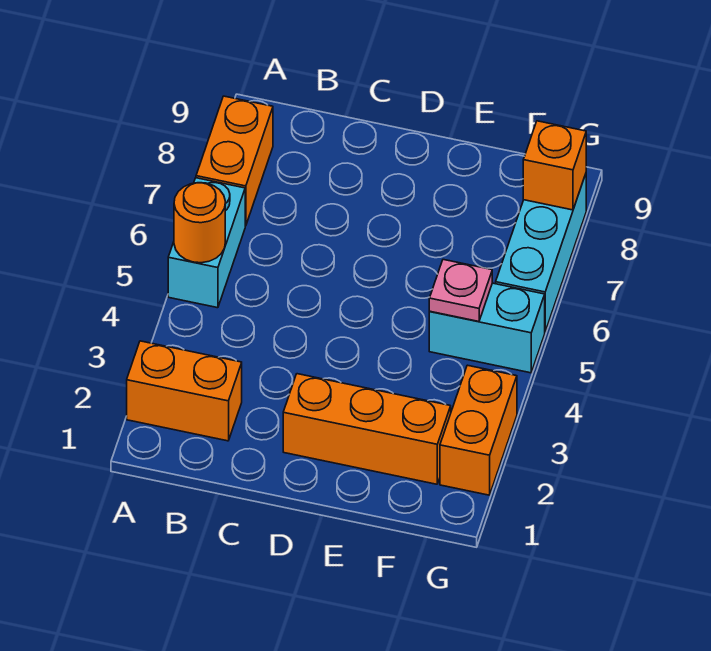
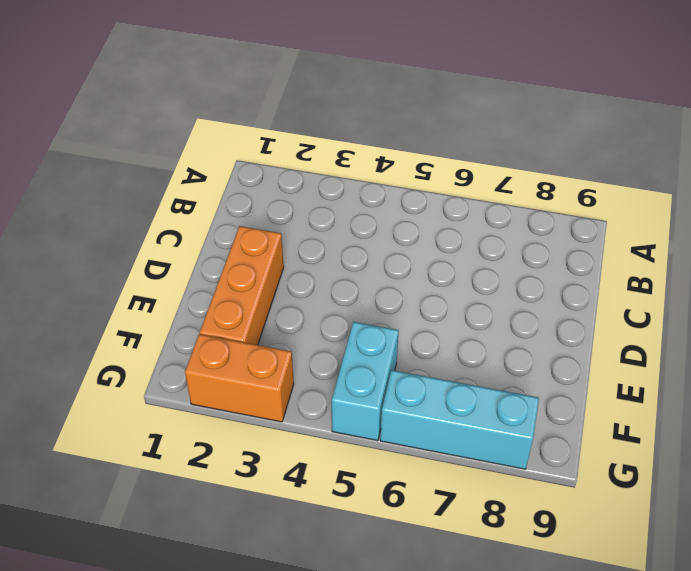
none -> orange 1x2 brick [127,341,242,441]
none -> cyan 1x2 brick [168,178,245,308]

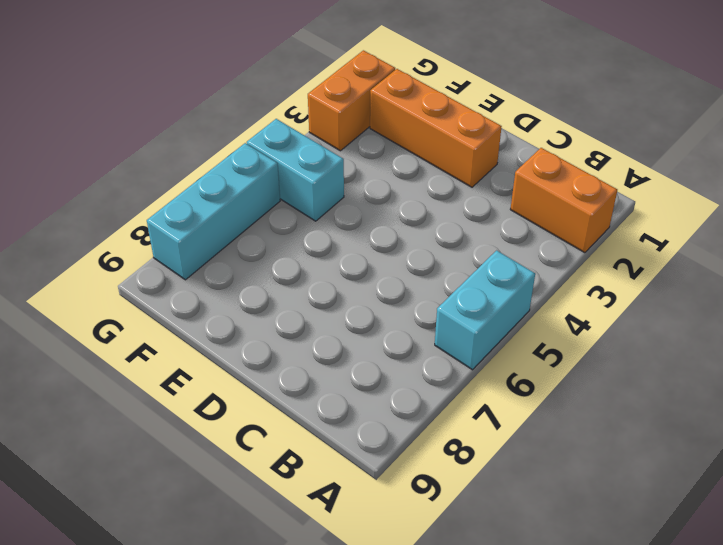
none -> orange 1x2 brick [196,96,273,226]
none -> orange 1x1 round brick [174,183,225,263]

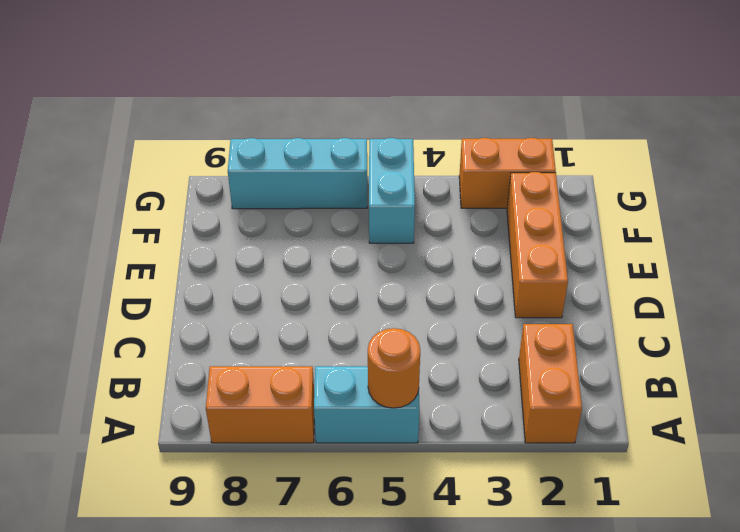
none -> pink 1x1 plate [429,260,492,321]
none -> orange 1x1 brick [523,121,586,210]

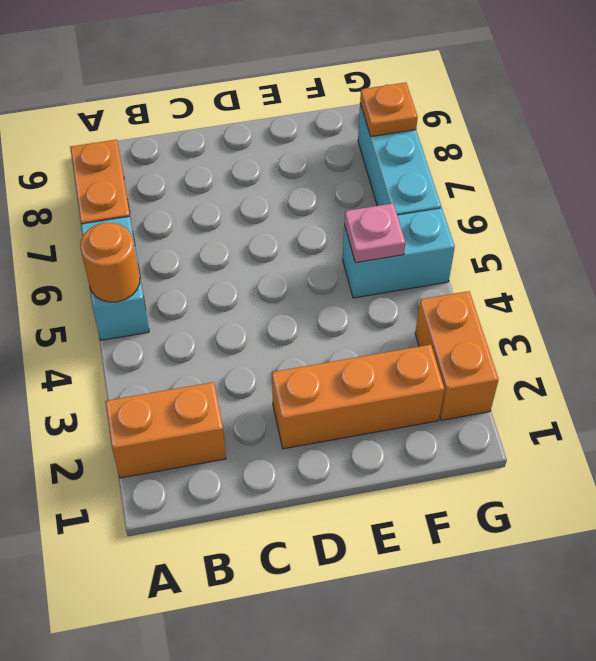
orange 1x1 plate [360,82,418,137] -> orange 1x1 brick [523,121,586,210]

